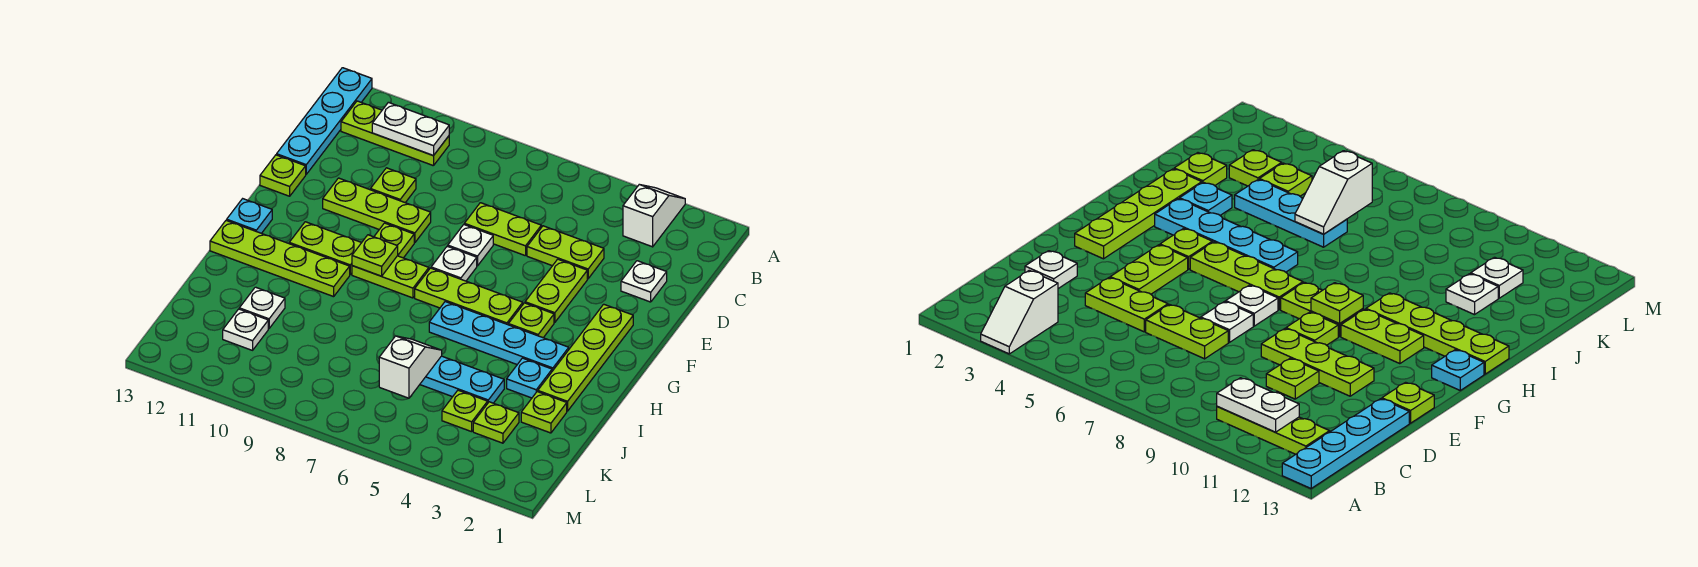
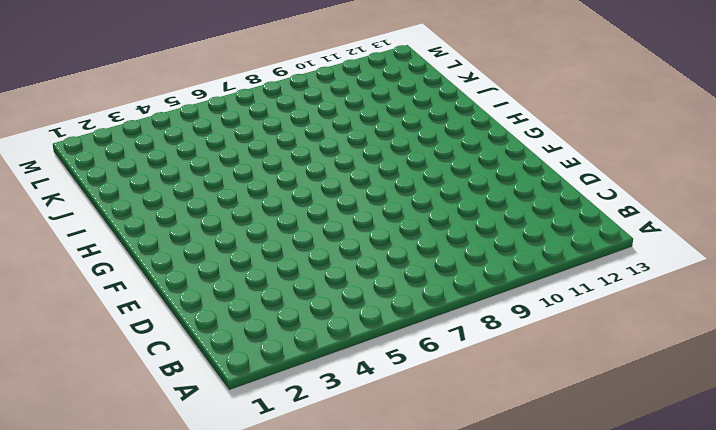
none -> white 1x2 slope [623,185,685,247]
none -> cyan 1x4 plate [277,68,372,174]
none -> lime 1x3 plate [341,101,449,166]
none -> white 1x1 plate [621,261,667,302]

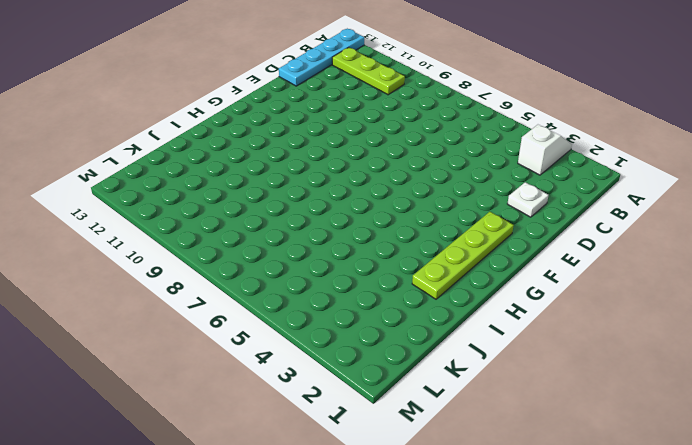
none -> lime 1x2 plate [527,226,604,279]
none -> lime 1x2 plate [464,203,541,256]
none -> lime 1x1 plate [370,168,416,203]
none -> lime 1x2 plate [525,259,587,323]

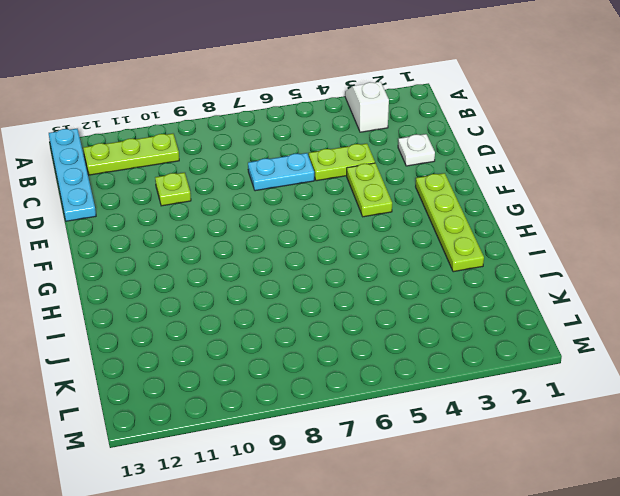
cyan 1x2 plate [248,153,314,191] -> lime 1x2 plate [464,203,541,256]
none -> white 1x1 plate [448,225,493,266]
none -> lime 1x3 plate [323,178,431,243]
none -> lime 1x1 plate [260,155,306,196]
none -> white 1x1 plate [431,246,477,281]

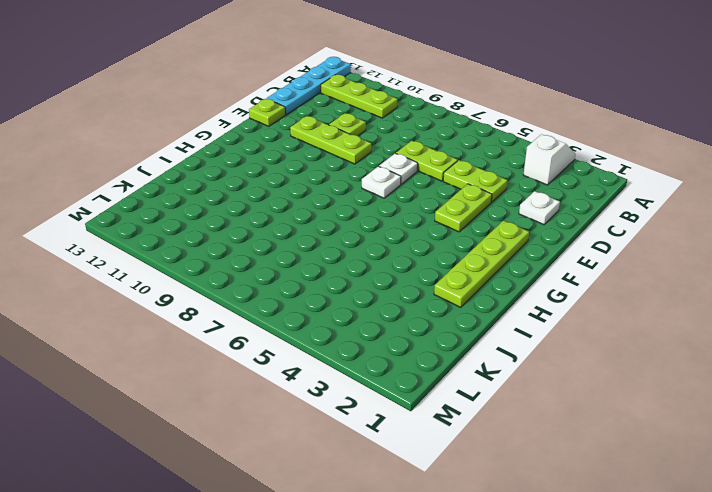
none -> lime 1x1 plate [374,223,414,258]
none -> lime 1x1 plate [508,303,554,338]
none -> lime 1x3 plate [415,268,523,325]
none -> lime 1x2 plate [352,256,429,298]

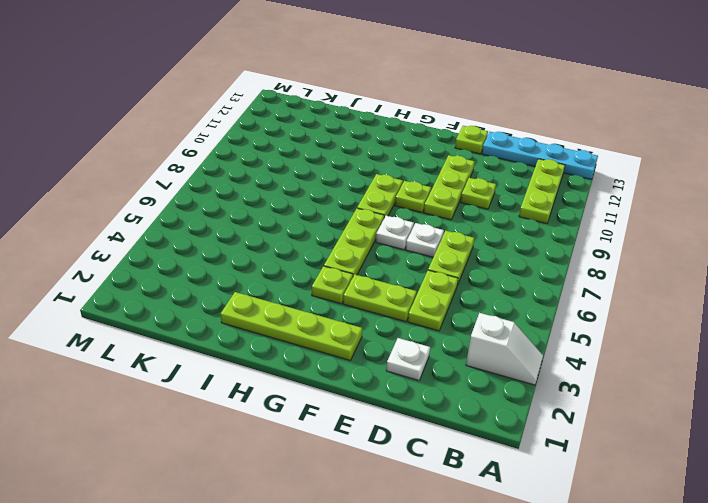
none -> lime 1x2 plate [289,222,361,274]
none -> cyan 1x1 plate [227,199,272,233]
none -> cyan 1x4 plate [429,302,569,371]
none -> lime 1x4 plate [210,220,350,297]

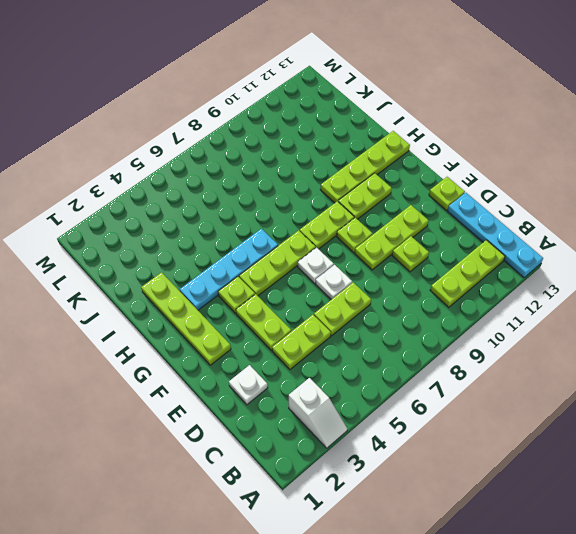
none -> cyan 1x1 plate [227,199,272,233]
none -> cyan 1x1 plate [507,358,552,398]
none -> lime 1x1 plate [521,392,567,433]
none -> cyan 1x3 plate [420,356,504,403]

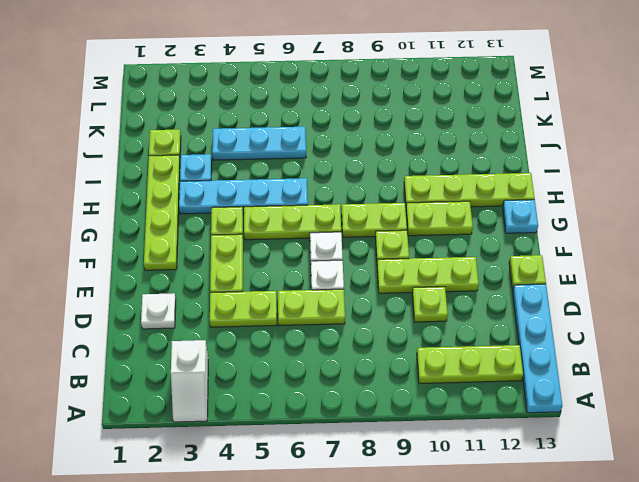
none -> white 1x1 plate [239,287,285,329]
none -> lime 1x1 plate [473,402,519,443]
none -> lime 1x1 plate [442,390,488,432]
none -> white 1x1 plate [223,309,268,350]

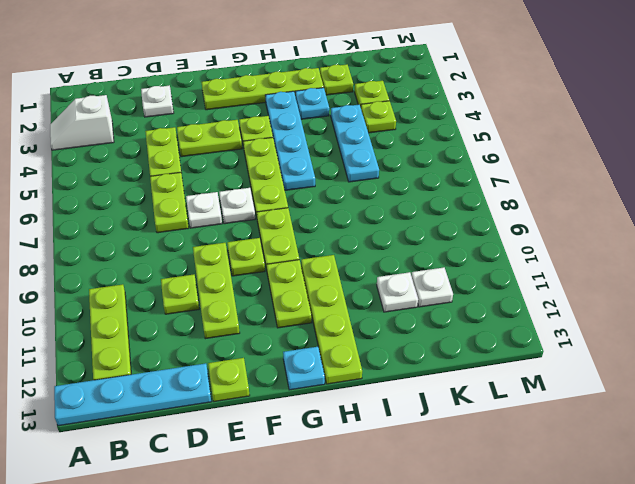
none -> white 1x2 plate [372,102,449,156]
none -> lime 1x1 plate [352,235,398,276]
none -> white 1x2 slope [379,336,442,398]

